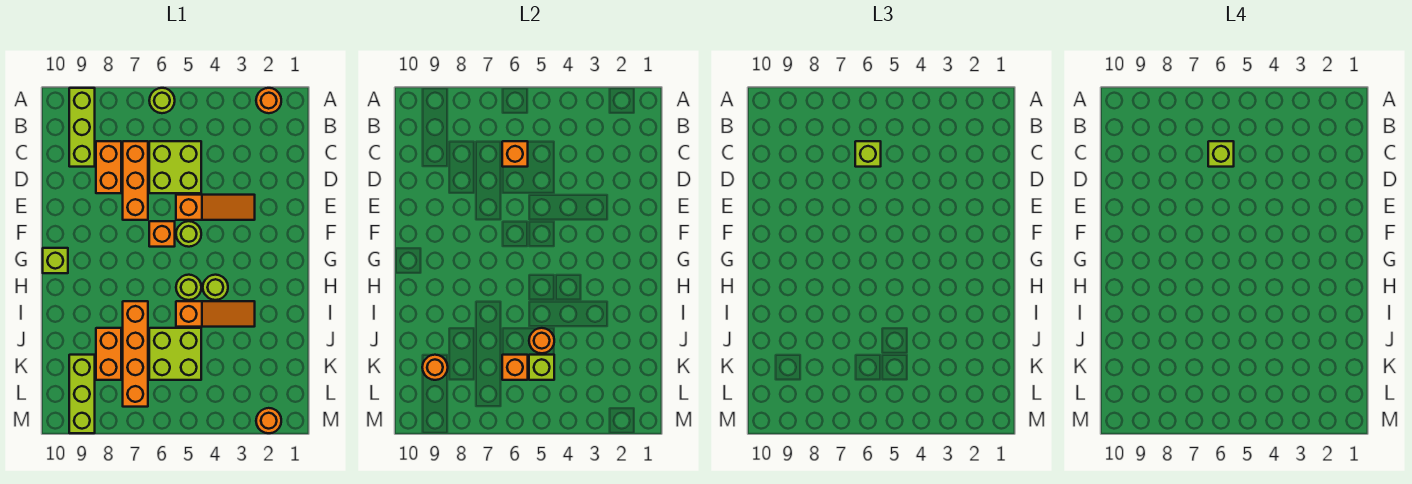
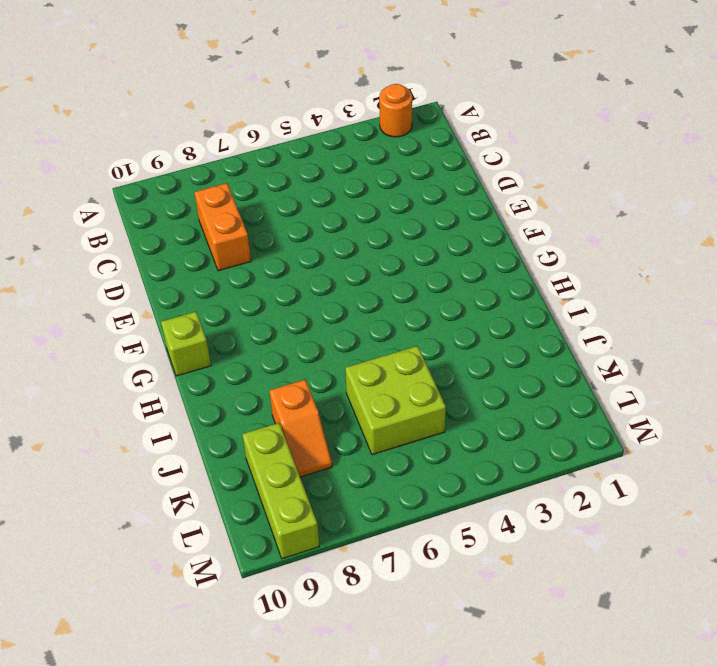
orange 1x2 slope [269,380,332,477] -> orange 1x2 brick [96,328,121,380]
none -> lime 1x1 round brick [149,88,175,113]
none -> lime 1x3 brick [69,88,95,167]
none -> lime 2x2 brick [149,141,201,193]

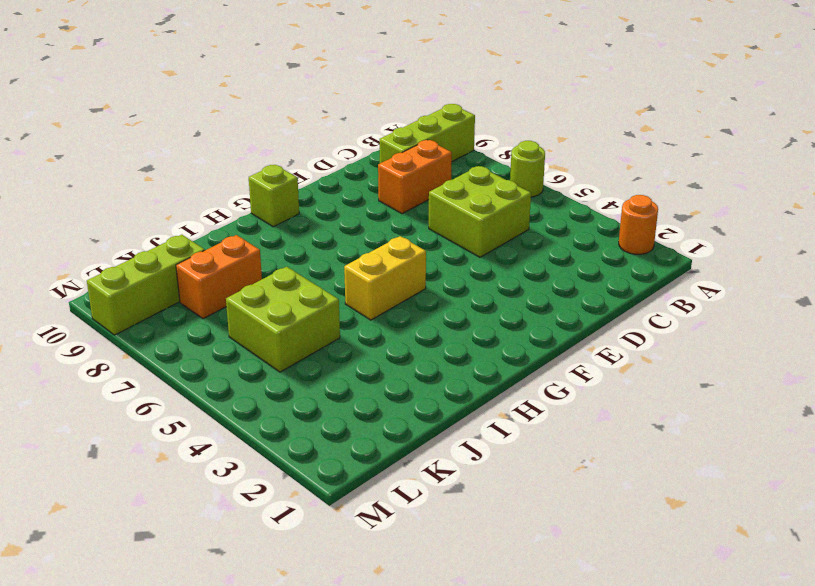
yellow 1x2 brick [344,236,426,320] -> lime 1x1 round brick [176,275,201,300]
none -> orange 1x3 brick [123,141,148,220]
none -> orange 1x3 slope [176,195,255,220]
none -> lime 1x1 round brick [176,221,201,247]

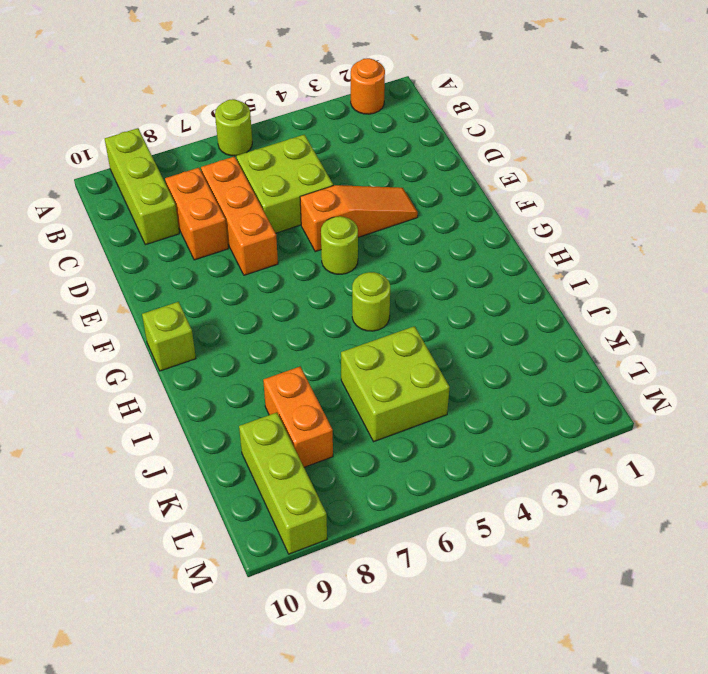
none -> orange 1x1 brick [149,221,175,247]
none -> lime 1x1 round brick [203,275,228,300]
none -> orange 1x3 slope [176,301,255,327]

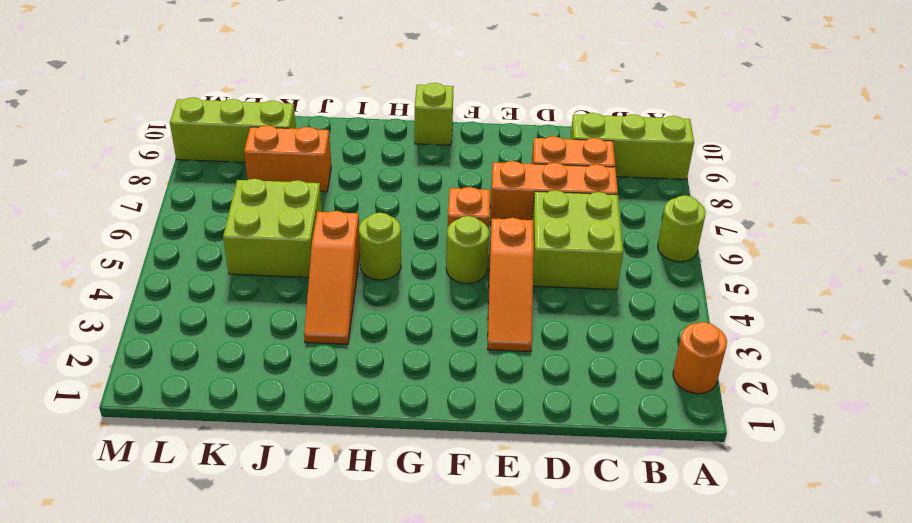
none -> lime 1x1 round brick [203,275,228,300]
none -> orange 1x4 brick [123,301,148,407]
none -> orange 1x1 round brick [256,408,281,433]

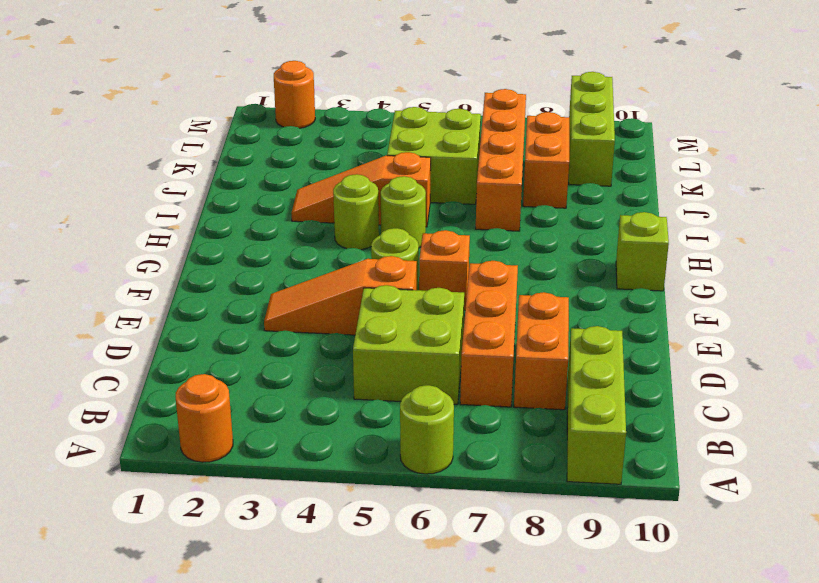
none -> orange 1x1 brick [502,141,528,167]
none -> orange 1x1 round brick [529,328,554,353]
none -> lime 1x1 brick [529,355,554,380]

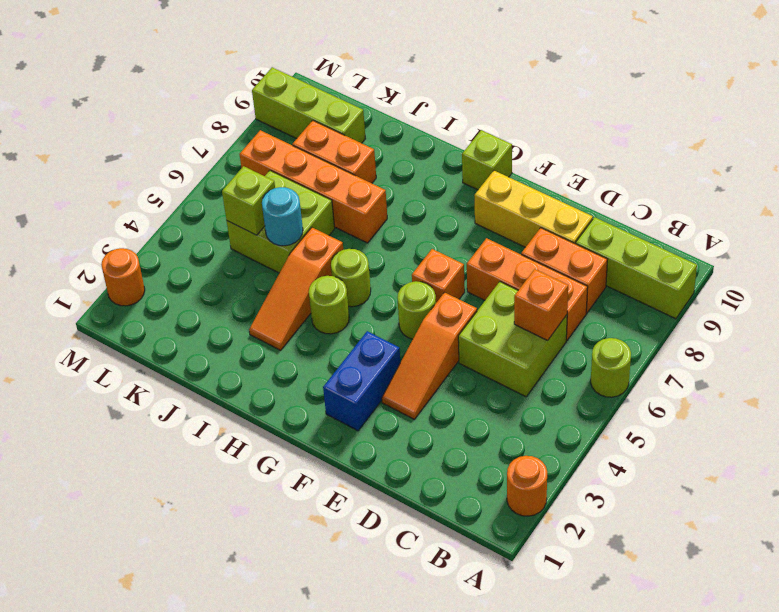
yellow 1x3 brick [474,171,593,247] -> none
blue 1x2 brick [323,331,400,431] -> none
cyan 1x1 round brick [262,187,303,246] -> orange 1x1 round brick [529,328,554,353]
none -> orange 1x1 brick [502,355,528,380]
none -> orange 1x1 round brick [422,355,448,380]
none -> lime 1x1 brick [855,141,881,167]

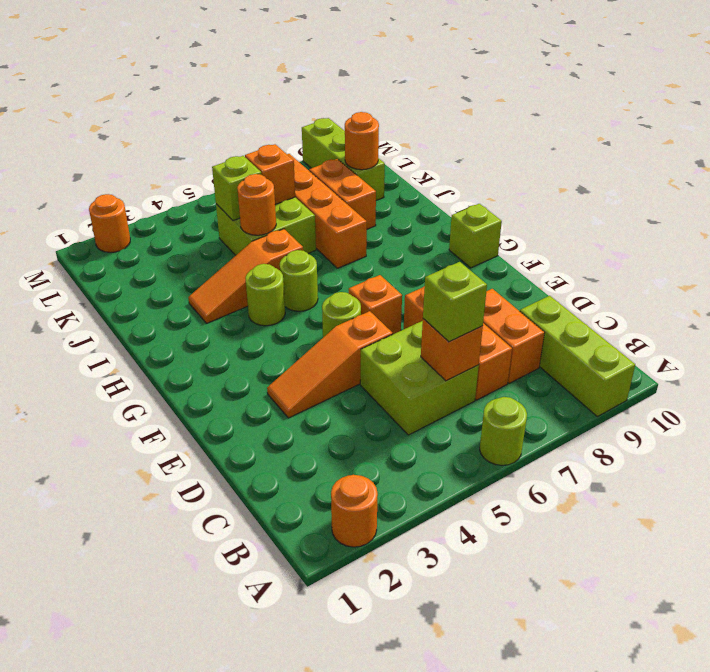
none -> lime 1x1 brick [1208,141,1234,167]

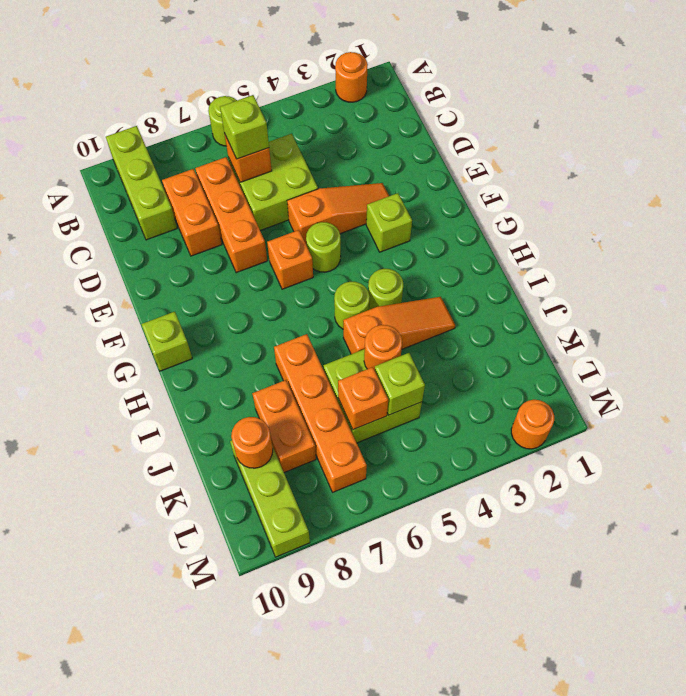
lime 1x1 brick [366,193,412,252] -> lime 1x1 brick moved to [1208,141,1234,167]

